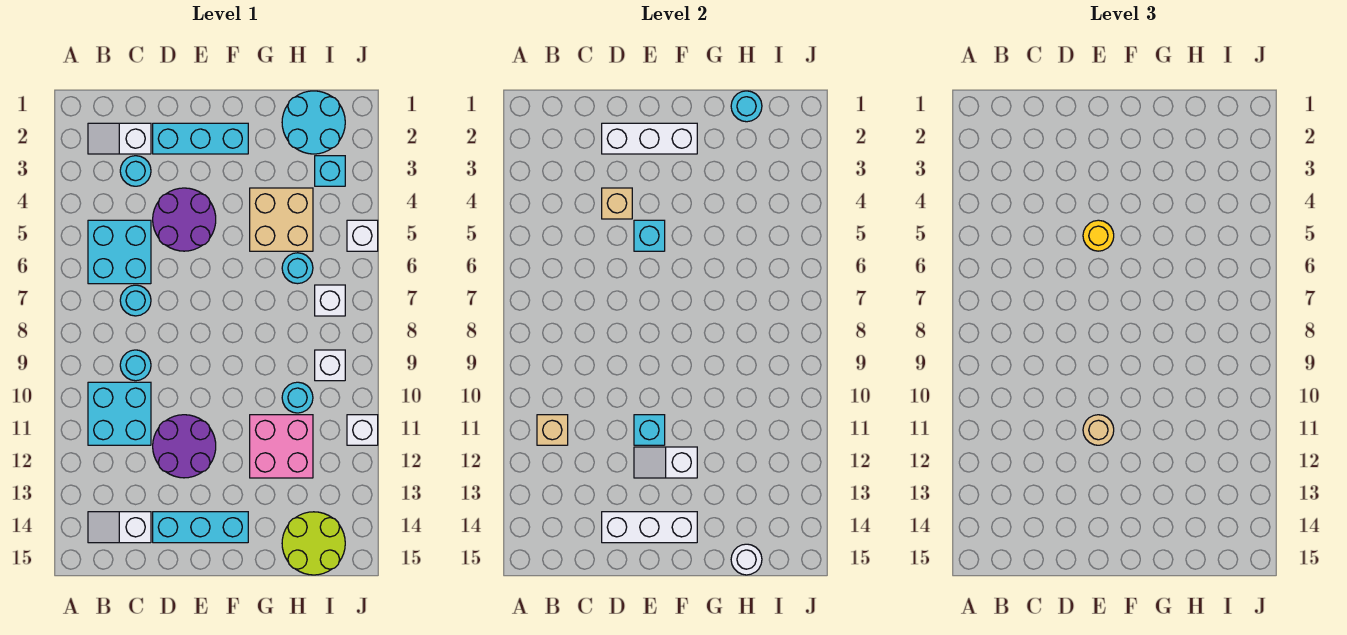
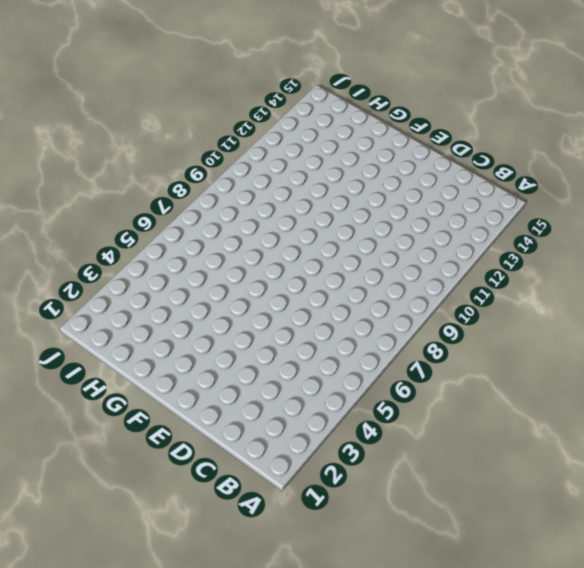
none -> white 1x2 slope [88,123,151,154]
none -> cyan 2x2 brick [88,220,151,284]
none -> cyan 2x2 brick [88,382,151,445]
none -> white 1x2 slope [88,512,151,543]

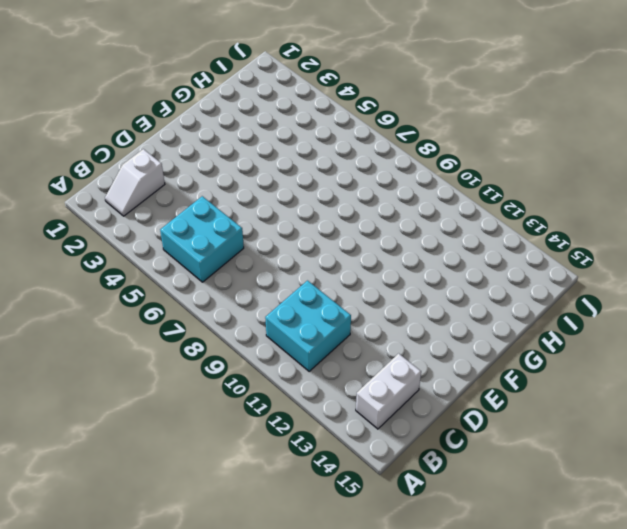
white 1x2 brick [356,353,421,429] -> white 1x2 slope [88,512,151,543]
none -> cyan 1x1 round brick [120,156,151,186]
none -> cyan 1x1 round brick [120,285,151,316]
none -> cyan 1x1 round brick [120,350,151,381]
none -> cyan 1x3 brick [153,123,248,154]

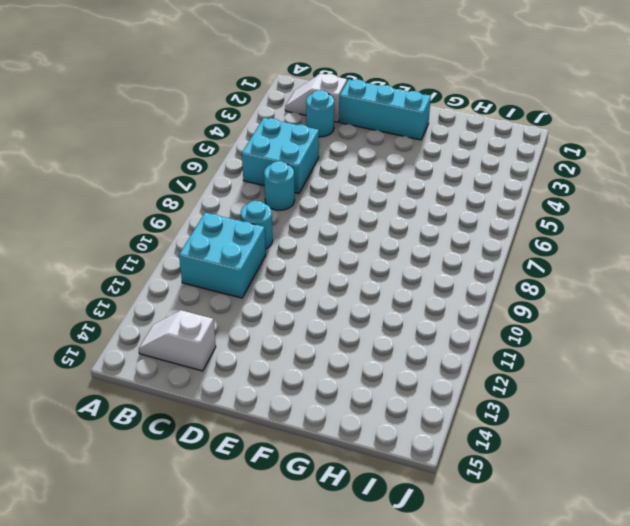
none -> purple 2x2 round brick [153,188,216,251]
none -> purple 2x2 round brick [153,415,216,478]
none -> cyan 1x3 brick [153,512,248,543]
none -> tan 2x2 brick [250,188,313,251]

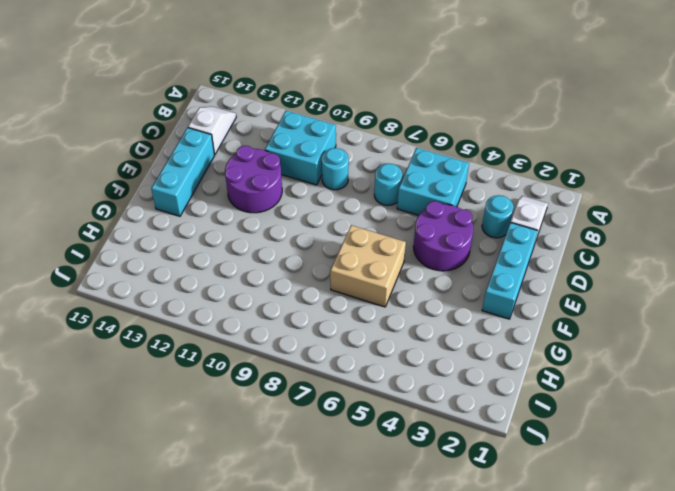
tan 2x2 brick [330,225,406,307] -> tan 2x2 brick moved to [250,188,313,251]
none -> pink 2x2 brick [250,415,313,478]
none -> cyan 2x2 round brick [282,91,345,154]
none -> cyan 1x1 round brick [282,253,313,284]
none -> cyan 1x1 round brick [282,382,313,413]

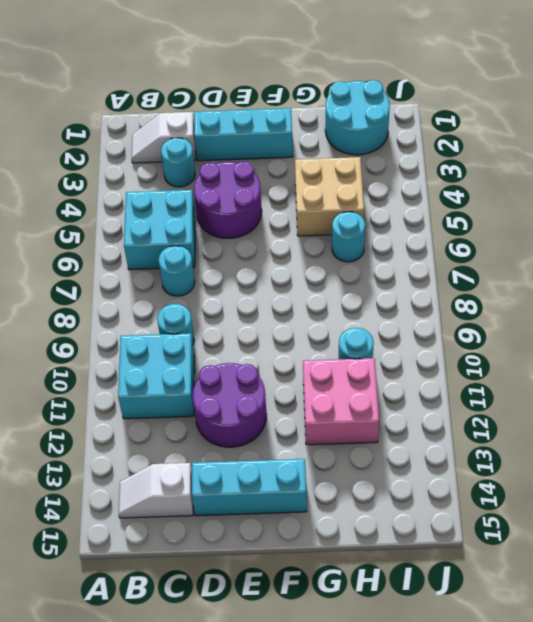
none -> lime 2x2 round brick [282,512,345,575]
none -> cyan 1x1 brick [315,156,345,186]
none -> white 1x1 brick [315,285,345,316]
none -> white 1x1 brick [315,350,345,381]

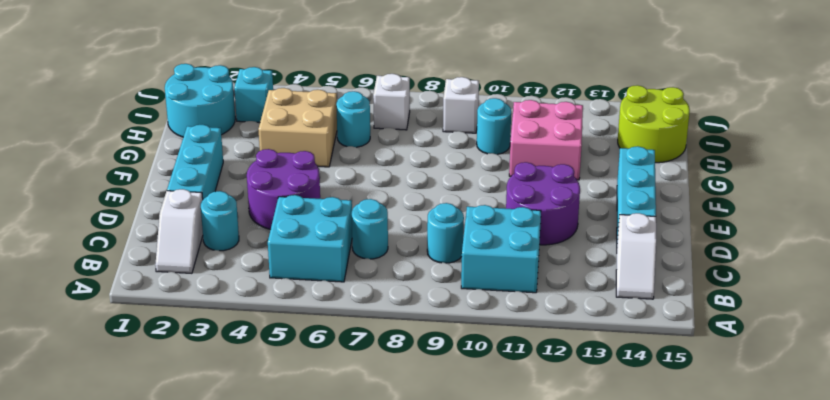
none -> white 1x1 brick [347,220,378,251]
none -> white 1x1 brick [347,415,378,445]
none -> tan 1x1 brick [537,415,568,445]
none -> white 1x3 brick [602,123,697,154]

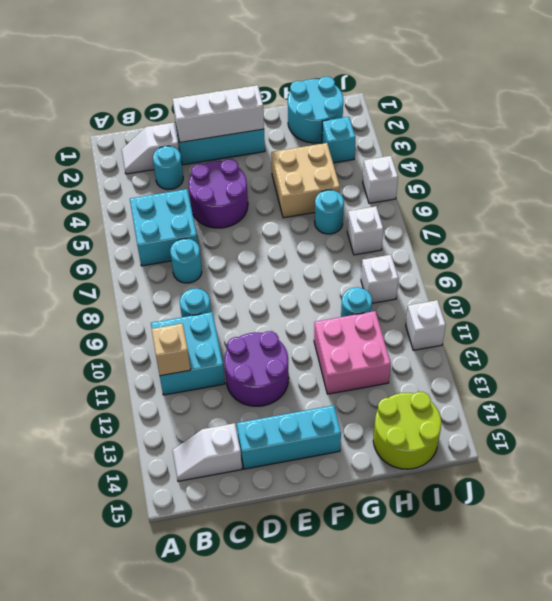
none -> tan 1x1 brick [602,188,632,219]
none -> white 1x3 brick [602,512,697,543]
none -> cyan 1x1 brick [634,220,665,251]
none -> cyan 1x1 brick [634,415,665,445]

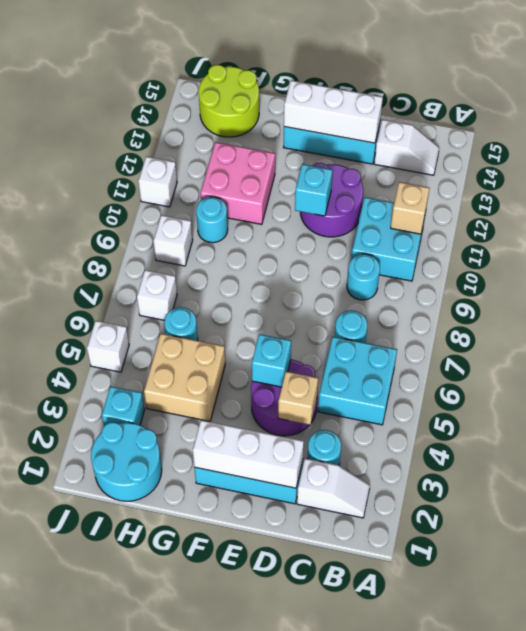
none -> white 1x2 slope [634,447,697,478]
none -> cyan 1x1 round brick [731,91,762,122]
none -> white 1x1 round brick [731,544,762,575]
none -> yellow 1x1 round brick [1083,220,1114,251]

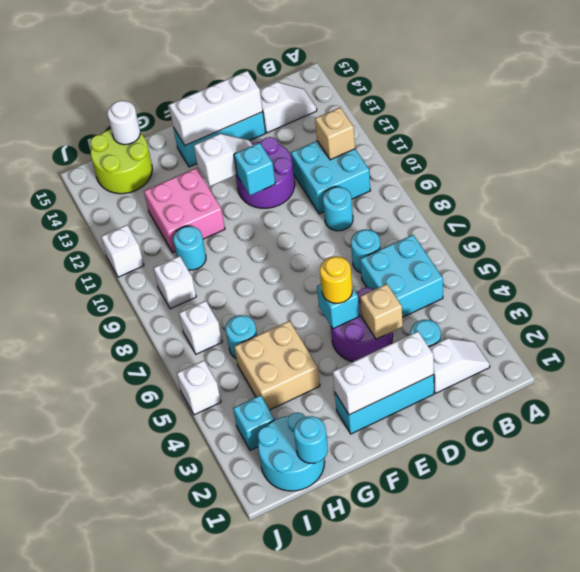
none -> tan 1x1 round brick [1083,415,1114,445]

